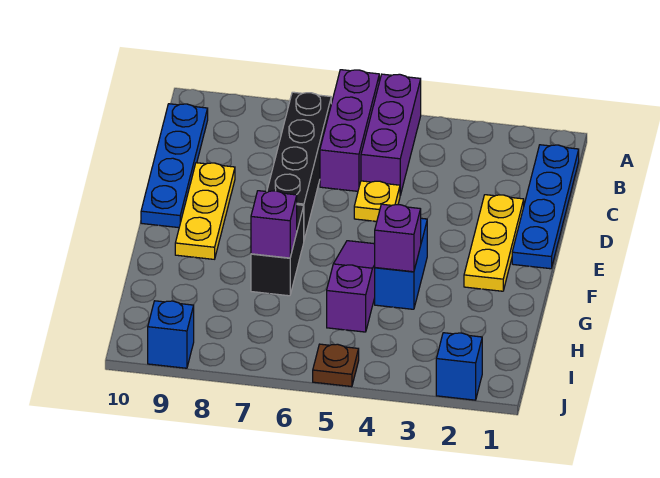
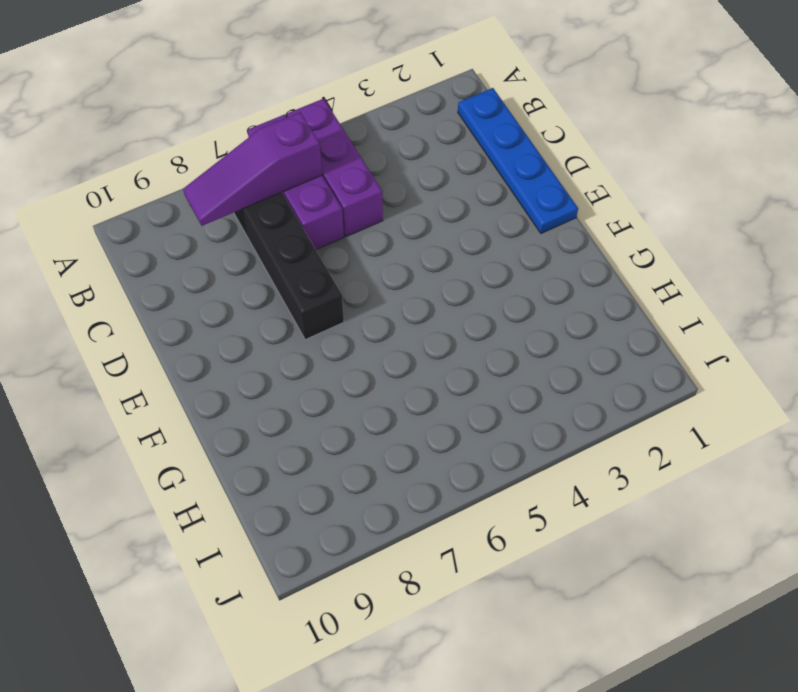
purple 1x3 slope [183,112,322,226] -> purple 1x3 slope turned to [327,241,375,332]
none -> blue 1x4 plate [141,104,208,228]
none -> yellow 1x3 plate [464,195,524,291]
none -> yellow 1x1 plate [354,181,400,221]

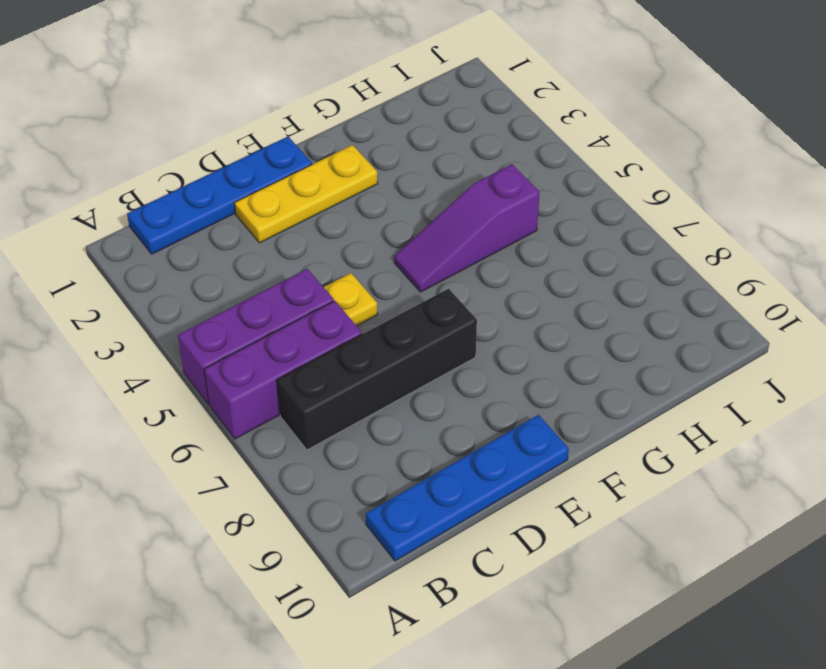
none -> yellow 1x3 plate [175,163,235,259]
none -> blue 1x2 brick [375,218,427,309]
none -> black 1x2 brick [251,205,304,296]

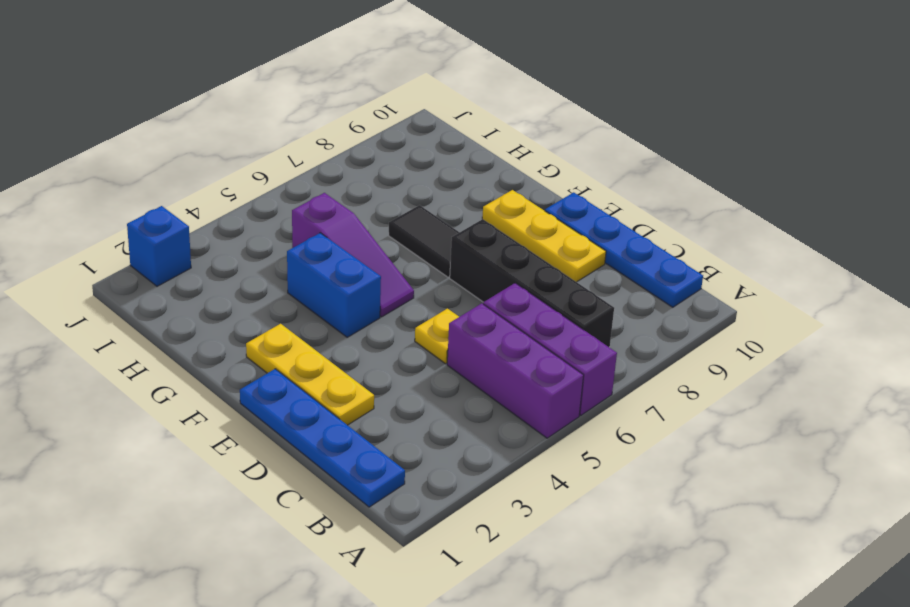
black 1x2 tile [389,205,459,277] -> black 1x2 brick [251,205,304,296]
none -> brown 1x1 plate [313,344,359,387]
none -> blue 1x1 brick [148,301,194,368]
none -> purple 1x1 brick [374,204,421,272]

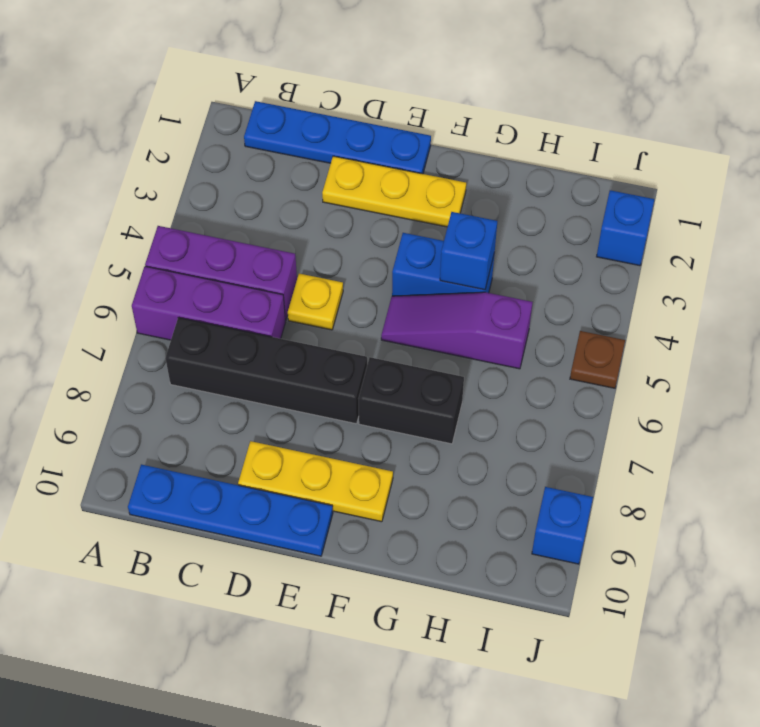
blue 1x1 brick [440,212,497,290] -> purple 1x1 brick [374,204,421,272]
none -> purple 1x1 brick [251,191,297,258]

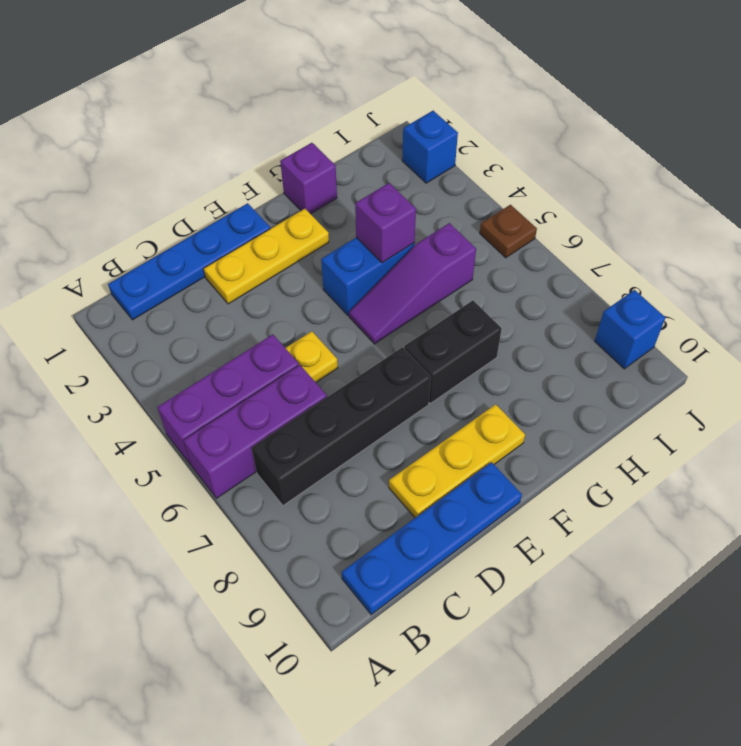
purple 1x1 brick [280,143,337,214] -> purple 1x1 brick moved to [251,191,297,258]

